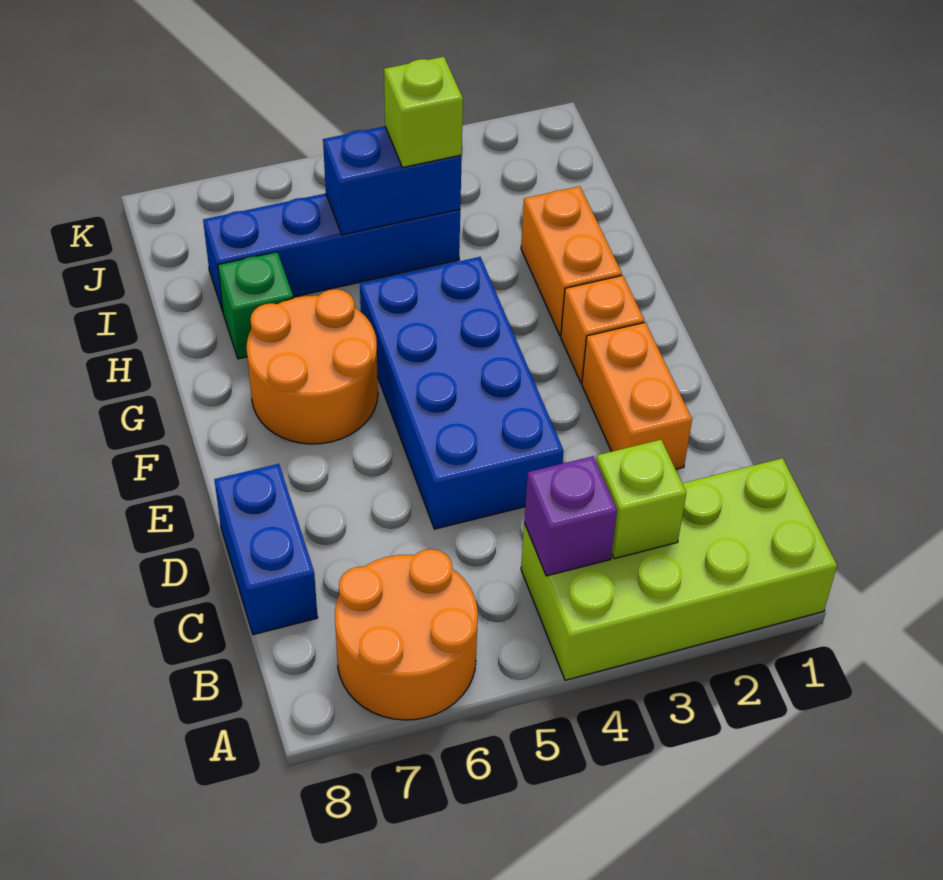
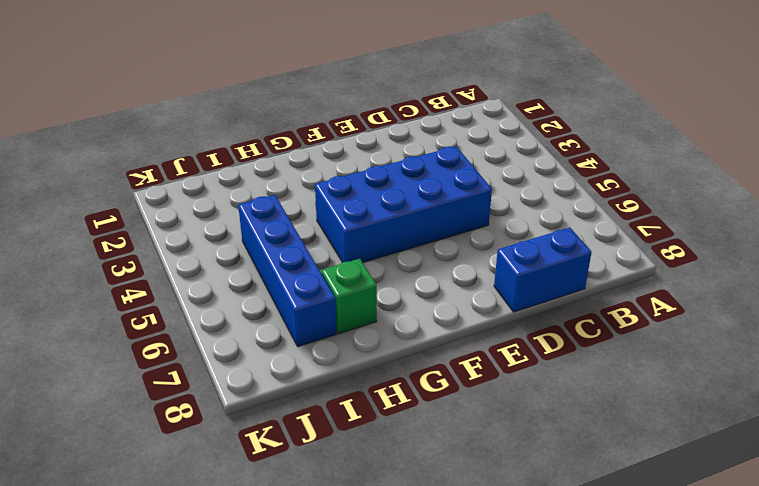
none -> lime 2x4 brick [521,458,837,680]
none -> orange 2x2 round brick [335,549,478,720]
none -> orange 1x2 brick [582,322,692,469]

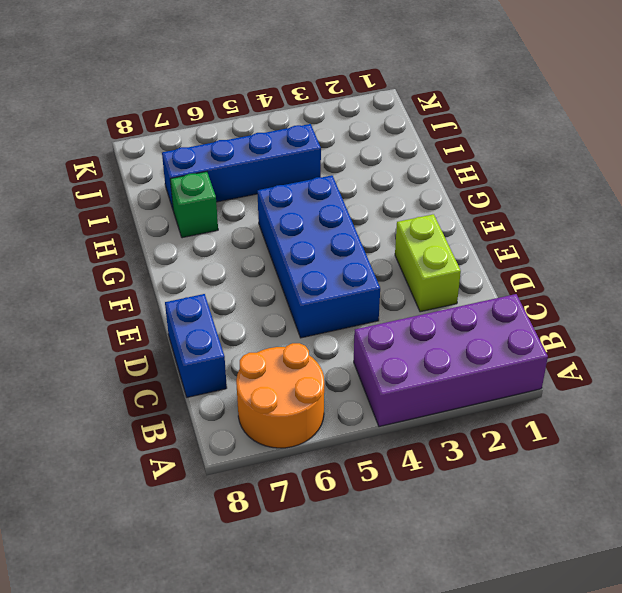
purple 2x4 brick [354,294,548,427] -> lime 2x4 brick [521,458,837,680]
lime 1x2 brick [395,214,461,312] -> orange 1x2 brick [582,322,692,469]
none -> orange 1x1 brick [561,275,644,383]
none -> orange 2x2 round brick [247,289,378,444]
none -> orange 1x2 brick [521,186,622,336]

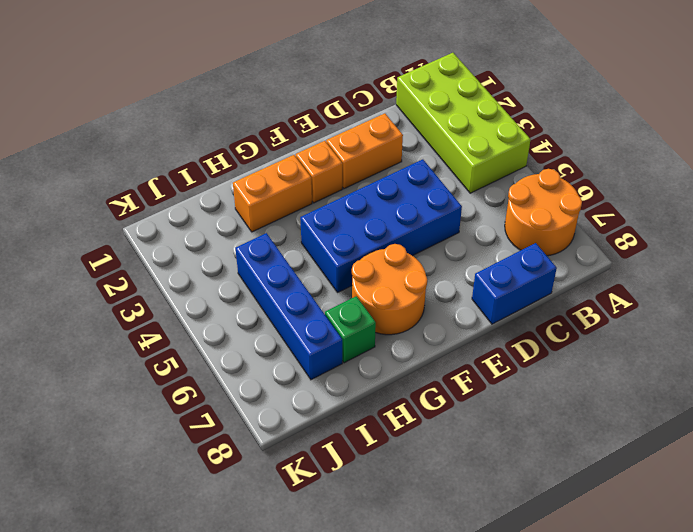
none -> lime 1x1 brick [596,440,686,559]
none -> purple 1x1 brick [524,456,617,576]
none -> blue 1x2 brick [323,126,462,235]

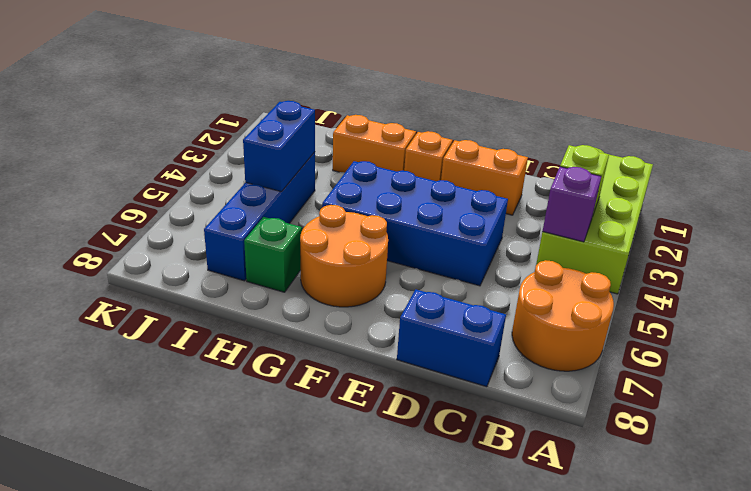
none -> lime 1x1 brick [384,57,463,167]

